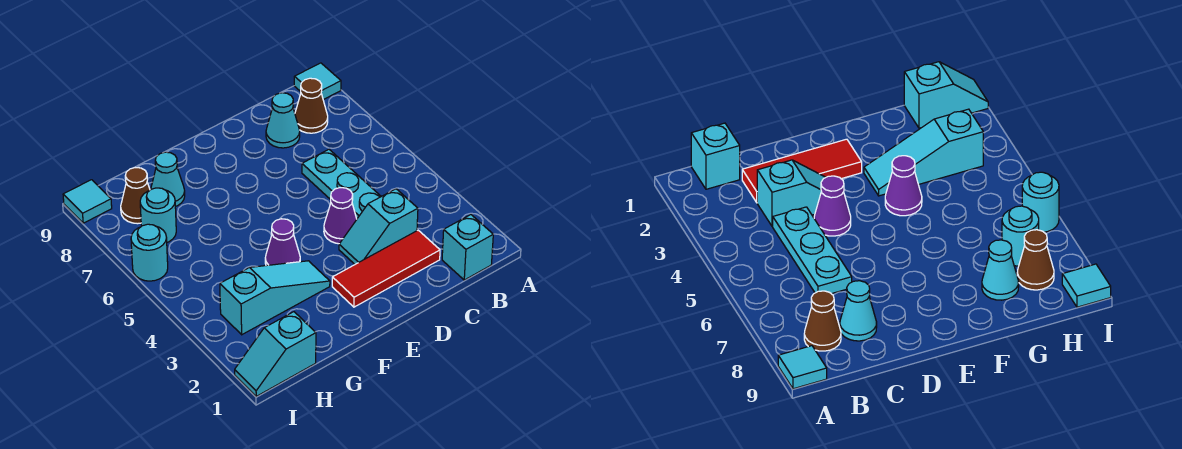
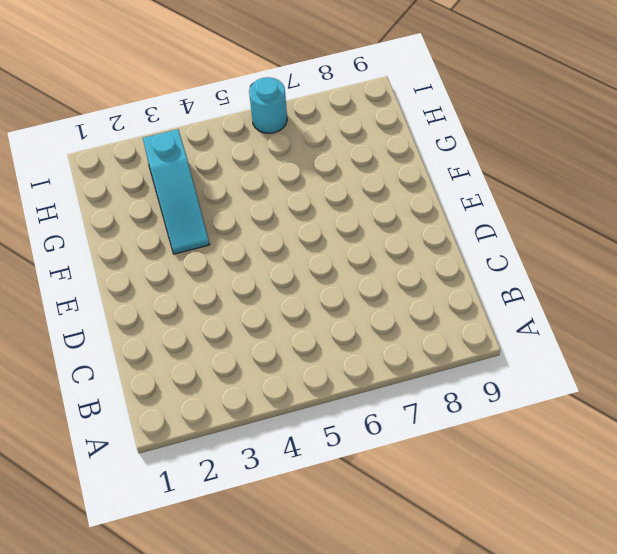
none -> cyan 1x1 tile [294,63,341,100]
none -> cyan 1x1 brick [442,215,493,280]
none -> brown 1x1 cone [295,78,328,133]

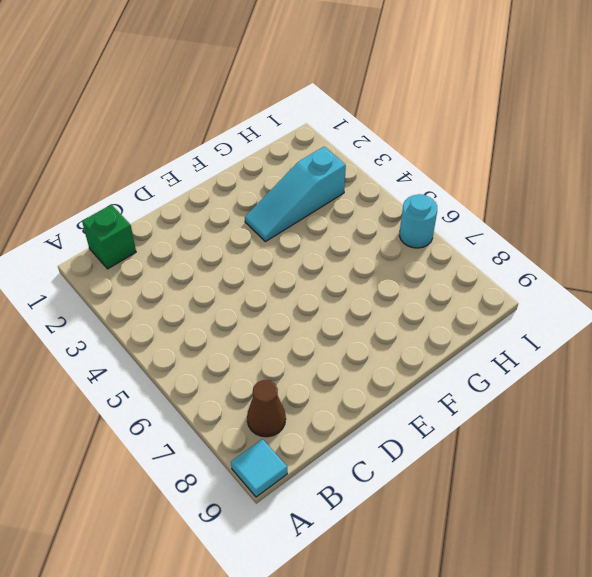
green 1x1 brick [82,205,136,269] -> cyan 1x1 brick [442,215,493,280]
none -> red 1x3 tile [332,230,440,307]
none -> cyan 1x2 slope [339,189,418,264]
none -> cyan 1x3 plate [302,149,381,218]

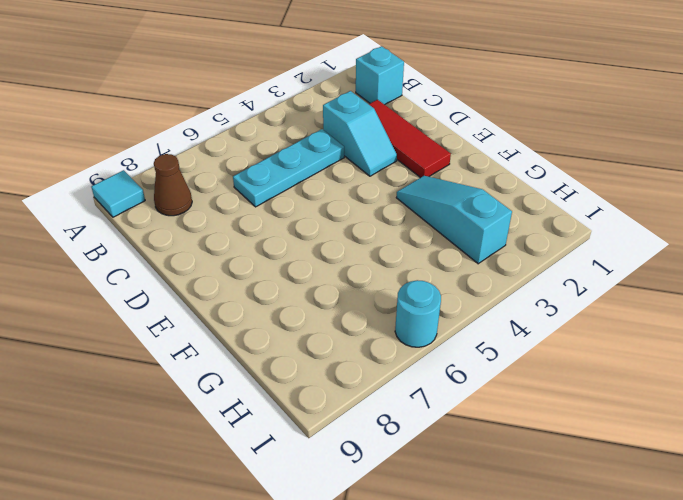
none -> cyan 1x1 cone [266,93,300,148]
none -> purple 1x1 cone [324,188,357,244]
none -> purple 1x1 cone [265,219,300,266]

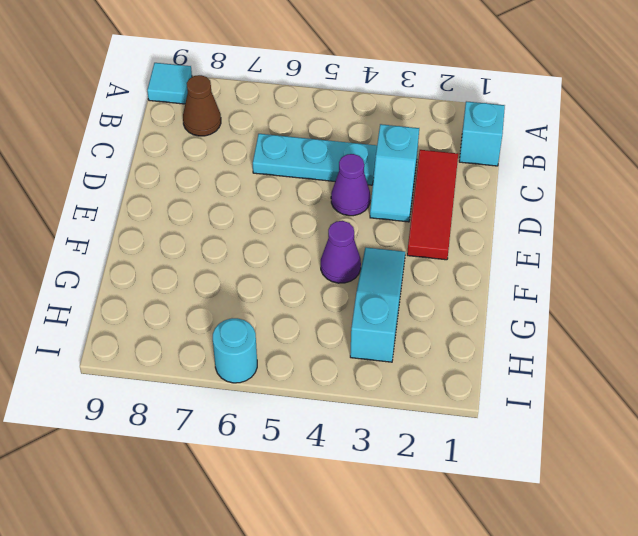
none -> cyan 1x1 cone [266,93,300,148]
none -> cyan 1x1 cone [151,152,185,206]
none -> cyan 1x2 slope [235,312,316,396]

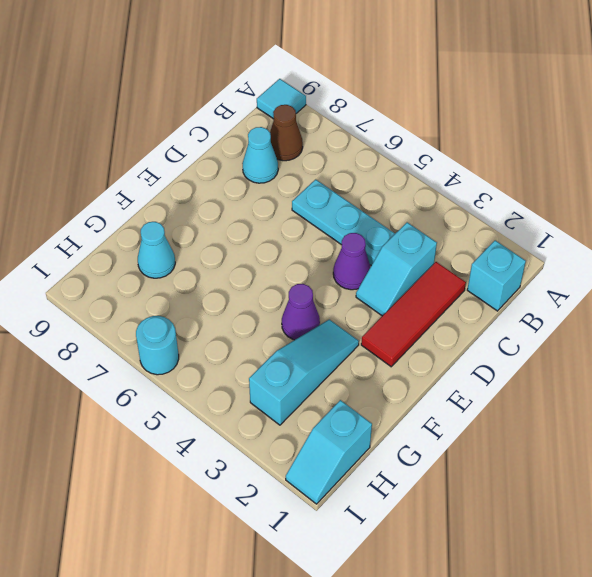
none -> cyan 1x1 round brick [140,188,176,242]
none -> brown 1x1 cone [121,168,150,224]
none -> cyan 1x1 tile [63,180,112,223]

